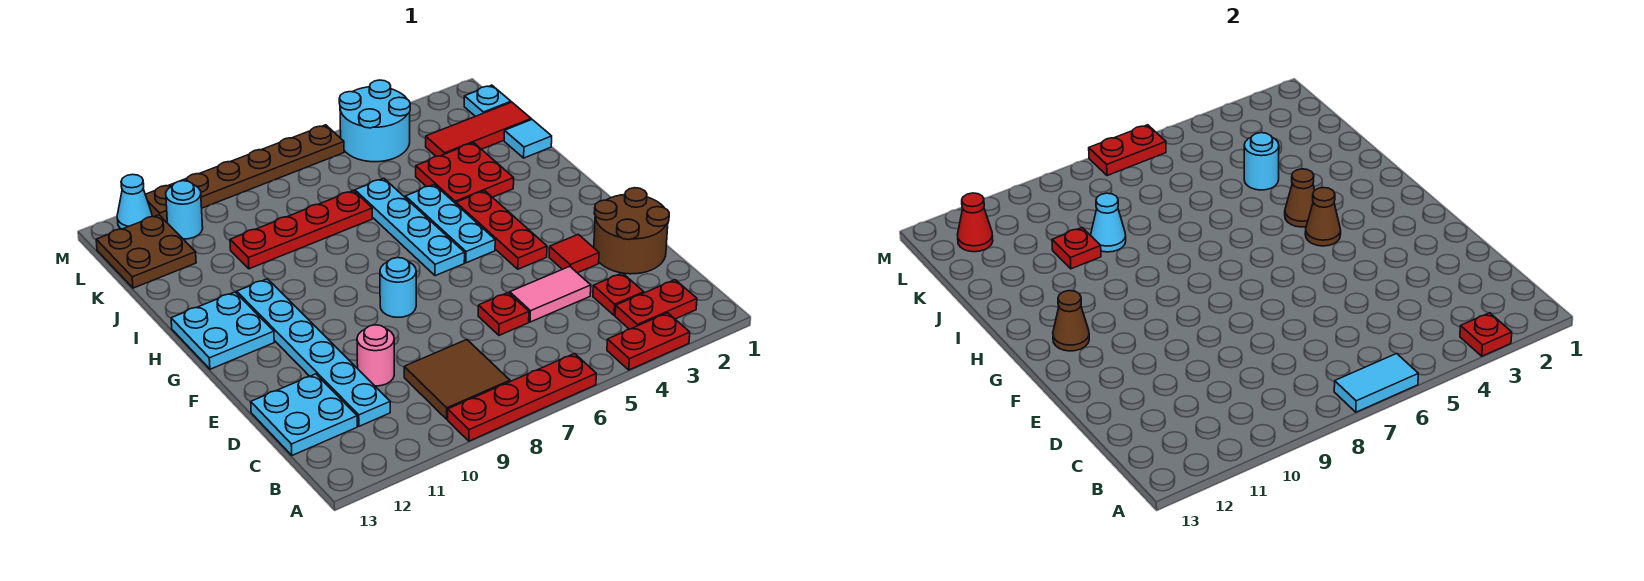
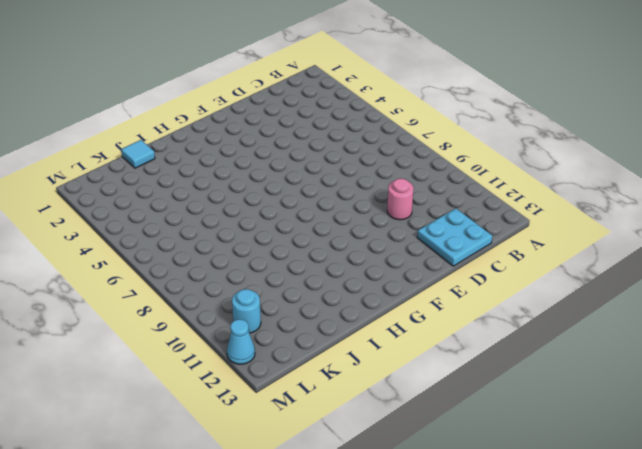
none -> red 1x2 plate [607,313,690,370]
none -> red 1x4 plate [448,354,596,441]
none -> red 1x2 plate [615,280,697,329]
none -> brown 2x2 tile [404,339,510,419]

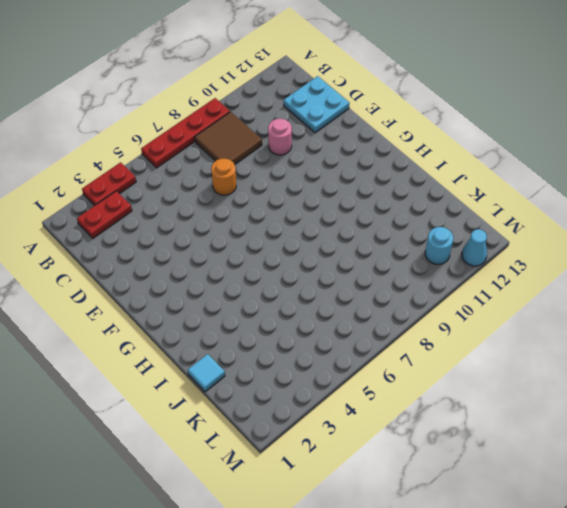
orange 1x1 round brick [211,158,236,195] -> none
none -> red 1x1 plate [593,273,644,316]
none -> cyan 1x6 plate [237,279,390,426]
none -> brown 2x2 round brick [594,188,669,274]
none -> pink 1x2 tile [510,266,591,322]

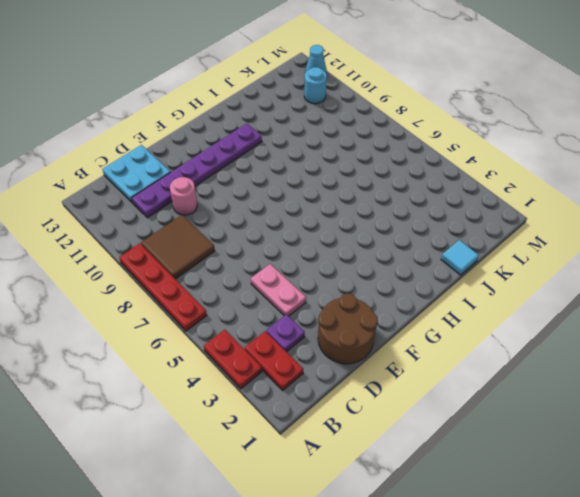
purple 1x1 plate [266,314,305,352] -> red 1x1 plate [593,273,644,316]
purple 1x6 plate [132,123,262,218] -> cyan 1x6 plate [237,279,390,426]
pink 1x2 plate [251,264,306,316] -> pink 1x2 tile [510,266,591,322]
none -> red 1x1 plate [478,293,529,335]
none -> red 1x1 tile [549,234,599,273]
none -> red 1x3 plate [456,191,547,269]
none -> cyan 1x1 round brick [380,258,416,317]

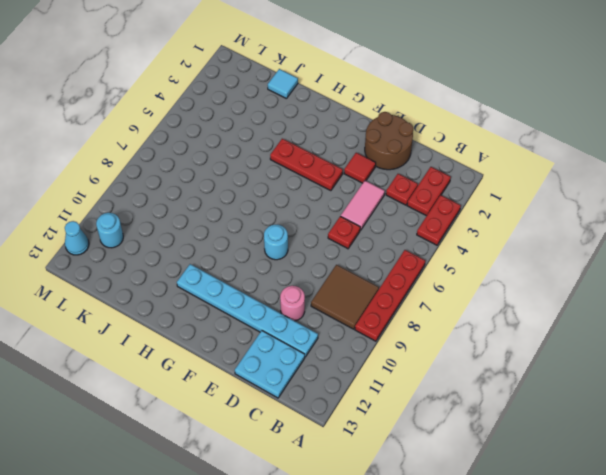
none -> cyan 1x3 plate [405,185,495,263]
none -> cyan 1x4 plate [355,178,465,276]
none -> cyan 2x2 plate [171,292,274,369]
none -> red 2x2 plate [416,143,514,204]

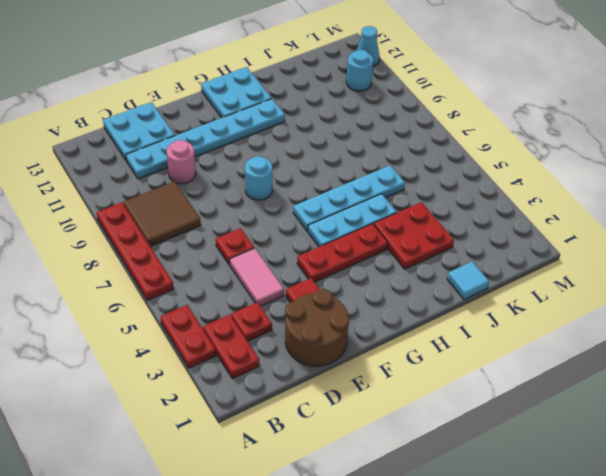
none -> red 1x4 plate [230,190,372,269]
none -> red 1x3 tile [426,102,531,156]
none -> brown 2x2 plate [96,215,196,288]
none -> cyan 1x1 plate [464,85,511,116]

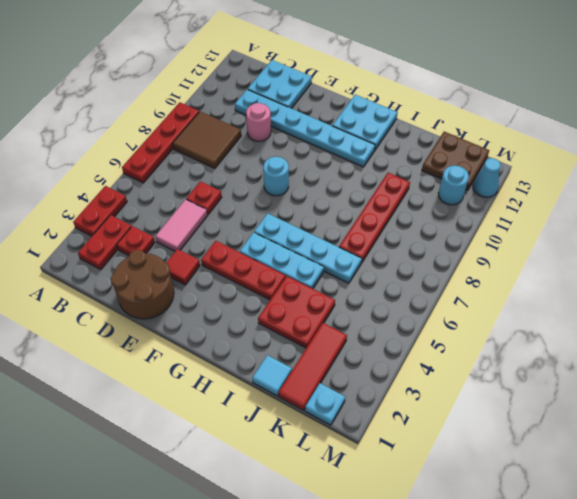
none -> cyan 2x2 round brick [339,80,410,162]
none -> brown 1x6 plate [145,125,344,222]
none -> red 1x1 plate [1460,313,1512,356]
none -> cyan 1x2 tile [1334,354,1418,412]

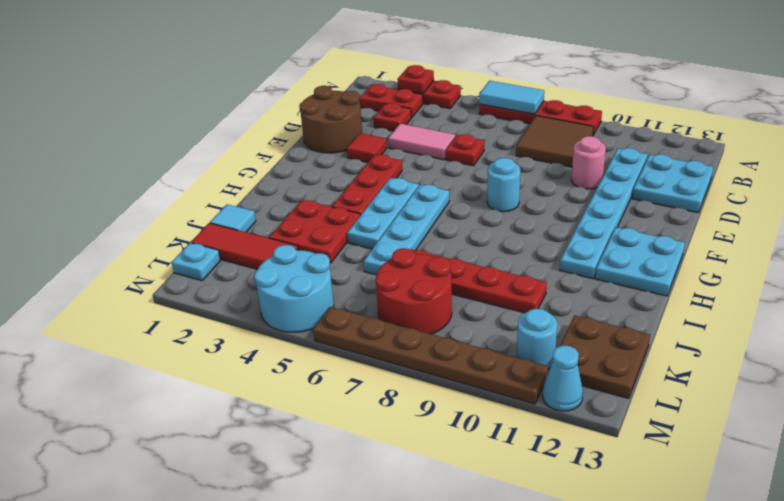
red 2x2 round brick [376,248,452,334] -> none
none -> brown 1x1 cone [1305,188,1341,246]
none -> brown 1x1 cone [1053,291,1089,351]
none -> brown 1x1 cone [1285,169,1315,227]
none -> cyan 1x1 round brick [1244,133,1279,190]

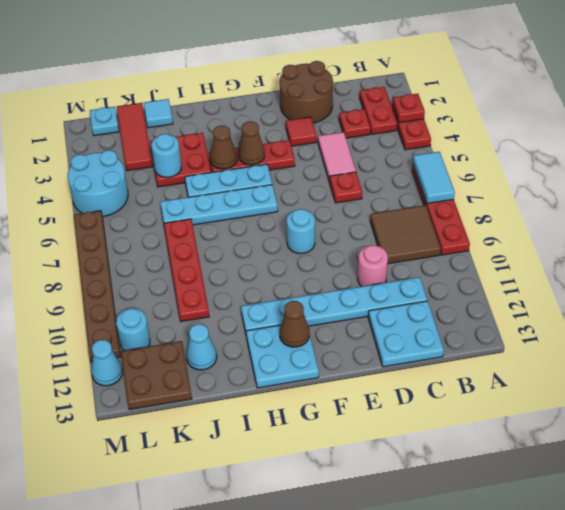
cyan 1x1 cone [186,324,217,370] -> cyan 1x1 cone moved to [1091,193,1126,252]
none -> red 1x1 plate [1052,228,1101,269]
none -> red 1x1 cone [957,193,993,252]
none -> red 1x2 plate [1089,125,1166,176]

